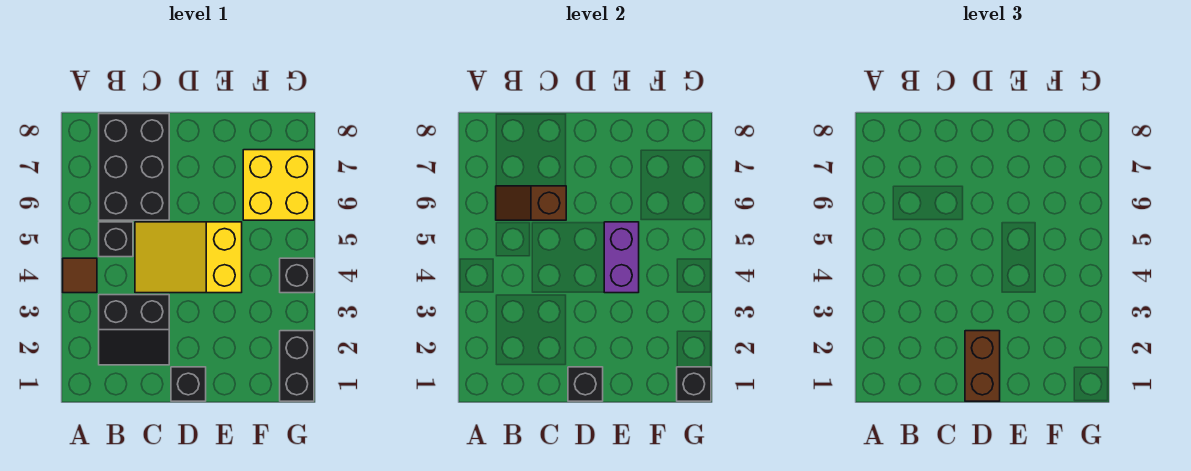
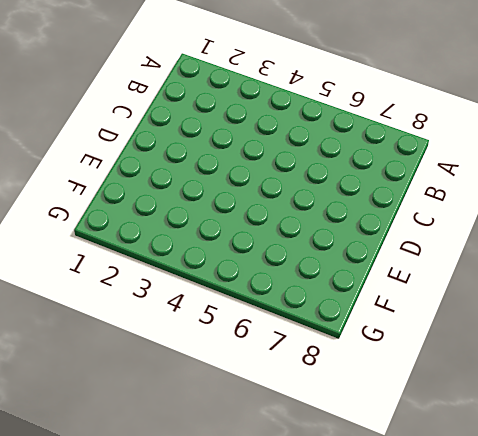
none -> brown 1x1 tile [63,258,97,293]
none -> black 2x2 slope [99,295,169,365]
none -> black 1x1 brick [99,222,133,257]

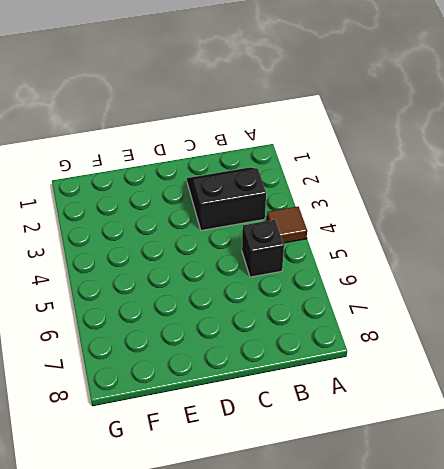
none -> black 2x3 brick [99,114,169,220]
none -> yellow 2x3 slope [135,222,242,293]
none -> black 1x1 brick [171,367,206,401]

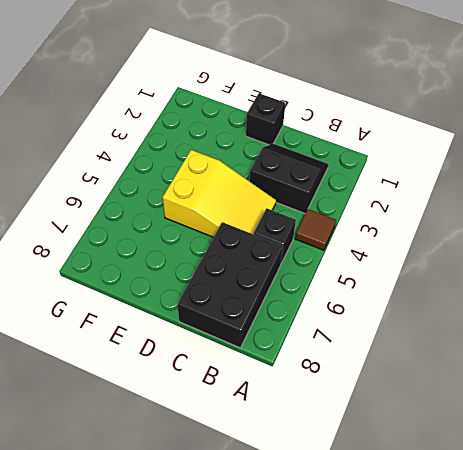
none -> yellow 2x2 brick [243,150,314,220]
none -> black 1x2 brick [280,331,314,401]
none -> black 1x1 brick [280,258,314,293]

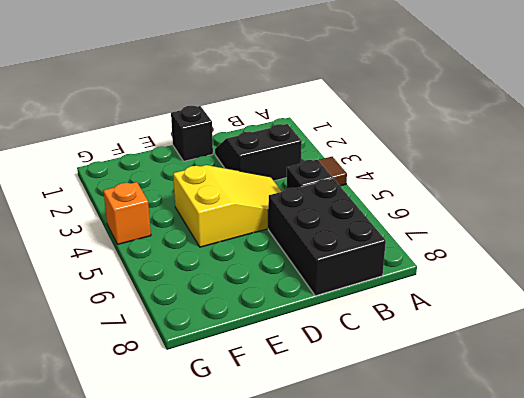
orange 1x1 brick [103,182,151,244] -> black 1x1 brick [280,258,314,293]
none -> yellow 2x2 brick [243,150,314,220]
none -> black 1x2 brick [280,331,314,401]
none -> brown 1x2 slope [496,186,566,220]

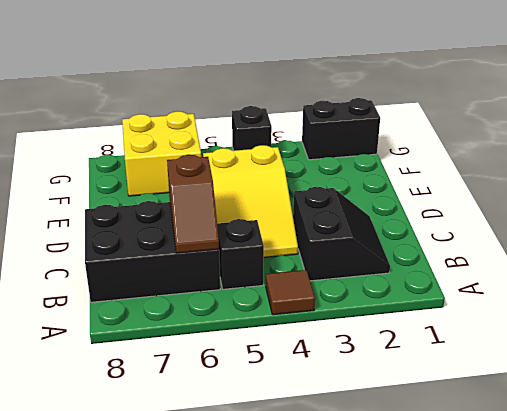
none -> black 1x1 brick [171,367,206,401]
none -> black 1x1 brick [568,367,603,401]
none -> purple 1x2 brick [604,222,639,293]

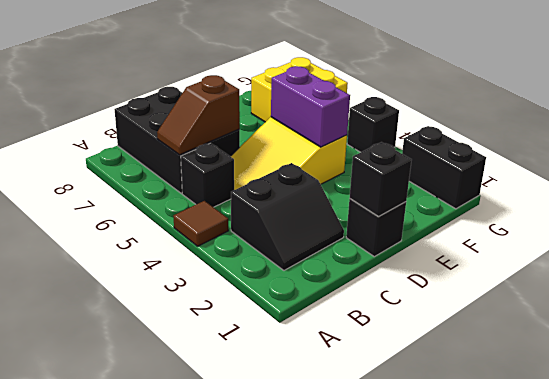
none -> black 1x1 brick [677,367,711,401]
none -> brown 1x2 brick [965,331,1000,401]

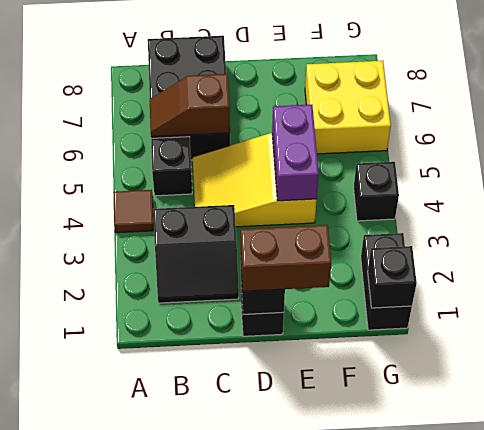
brown 1x2 brick [241,225,331,291] -> brown 1x2 brick turned to [965,331,1000,401]

